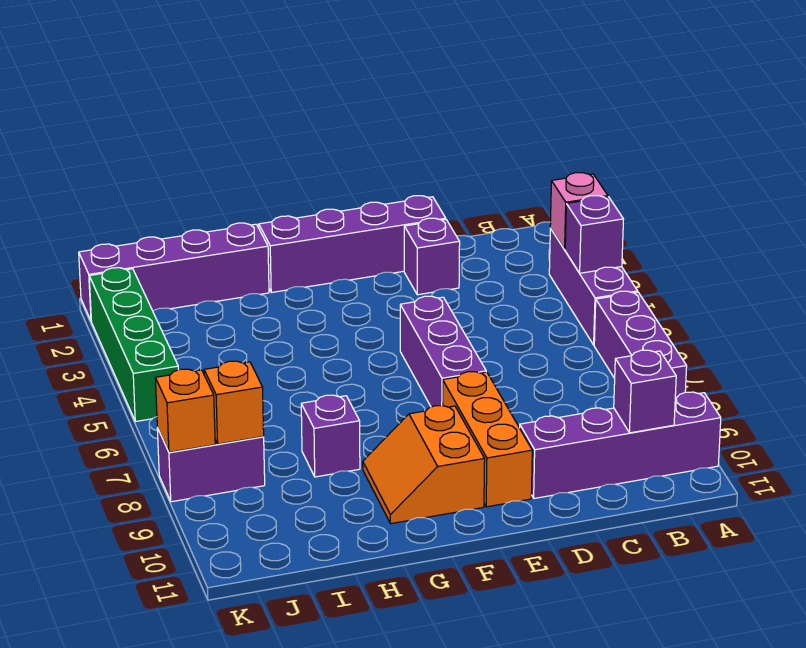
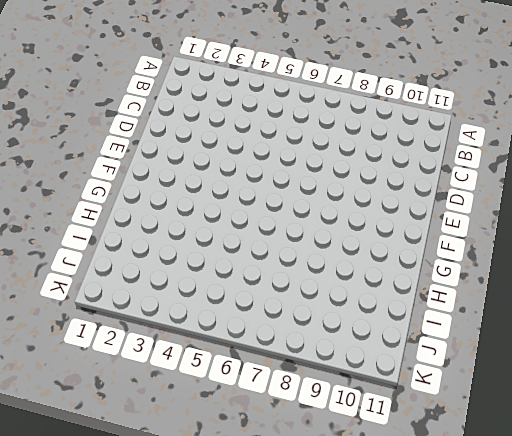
none -> purple 1x3 brick [549,228,638,345]
none -> purple 1x3 brick [594,291,687,398]
none -> purple 1x4 brick [520,392,721,498]

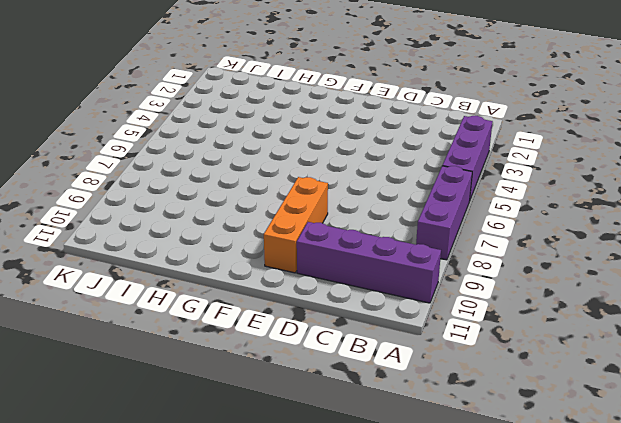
none -> purple 1x4 brick [259,196,446,293]
none -> purple 1x1 brick [404,218,460,295]
none -> purple 1x3 brick [400,296,486,407]

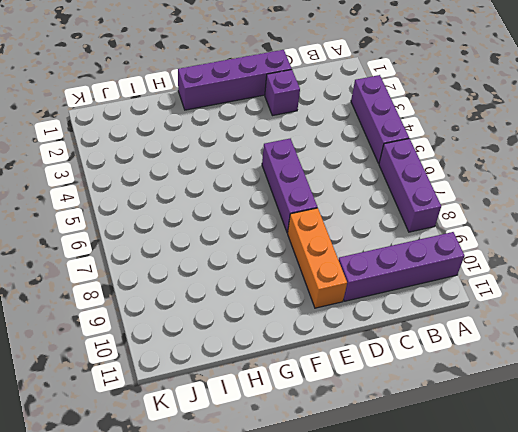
none -> orange 2x2 slope [363,406,485,524]
none -> purple 1x4 brick [79,223,269,320]
none -> purple 1x1 brick [301,395,360,477]

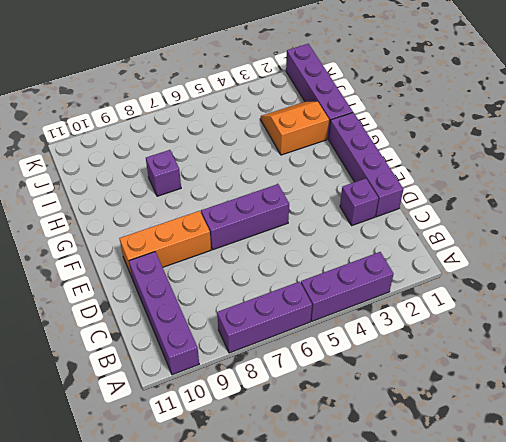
orange 2x2 slope [261,101,329,155] -> orange 2x2 slope moved to [363,406,485,524]
none -> purple 1x2 brick [157,428,265,502]
none -> green 1x4 brick [89,268,178,422]
none -> pink 1x1 brick [550,173,608,249]

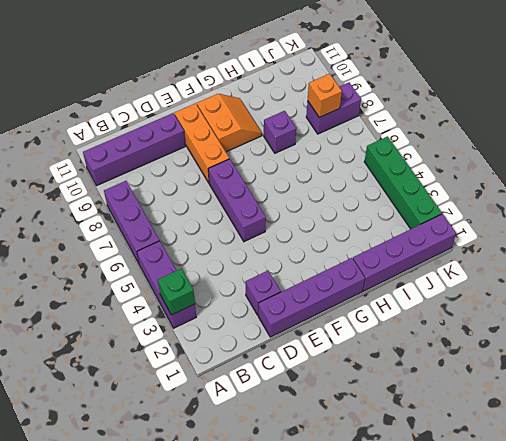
green 1x1 brick [158,269,195,315] -> pink 1x1 brick [550,173,608,249]
none -> purple 1x1 brick [565,196,623,273]
none -> purple 1x1 brick [614,350,676,433]
none -> orange 1x1 brick [155,369,215,452]

